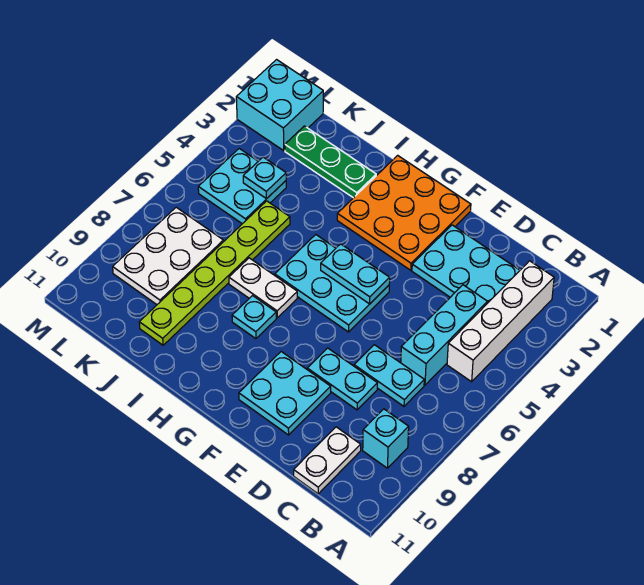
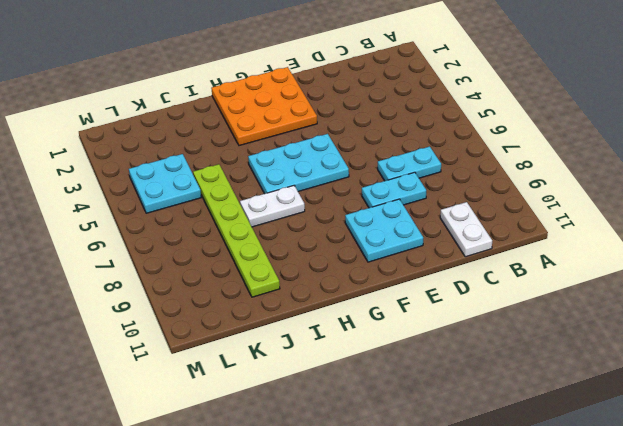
none -> white 1x4 brick [447,261,554,382]
none -> cyan 1x1 brick [363,409,409,468]
none -> cyan 2x3 plate [412,225,520,303]

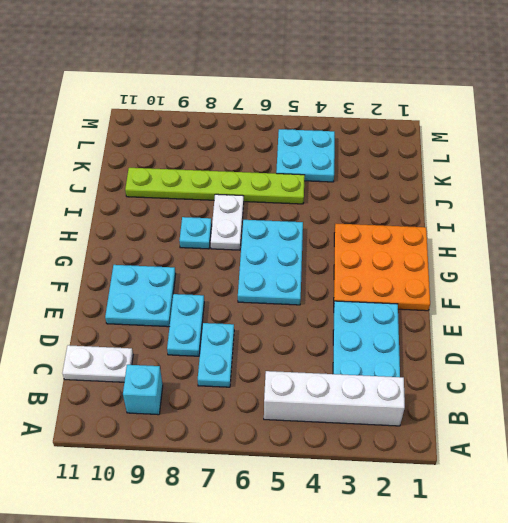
none -> cyan 1x3 brick [401,285,487,385]
none -> green 1x3 plate [285,126,376,198]
none -> white 2x3 plate [113,207,223,305]

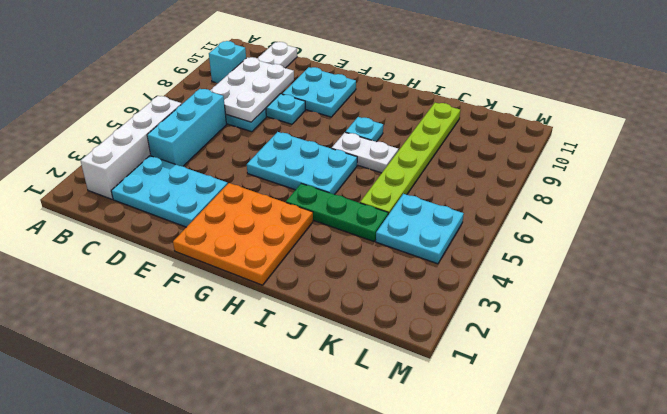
white 2x3 plate [210,57,294,122] -> white 2x3 plate moved to [113,207,223,305]
green 1x3 plate [286,184,388,241] -> green 1x3 plate moved to [285,126,376,198]
none -> cyan 2x2 brick [236,60,323,151]
none -> cyan 1x2 plate [321,244,390,304]
none -> cyan 1x1 plate [243,157,286,199]

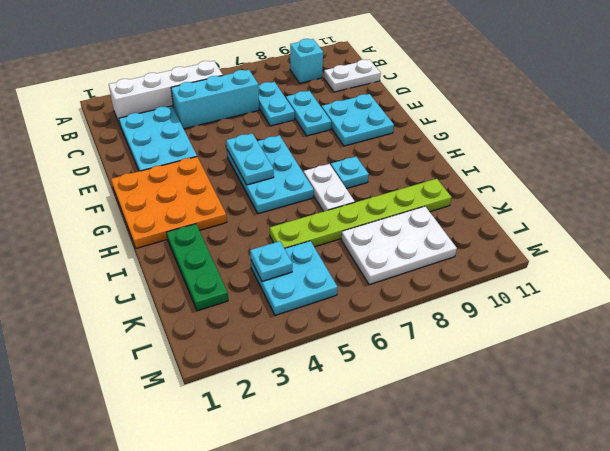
none -> cyan 2x2 brick [236,60,323,151]

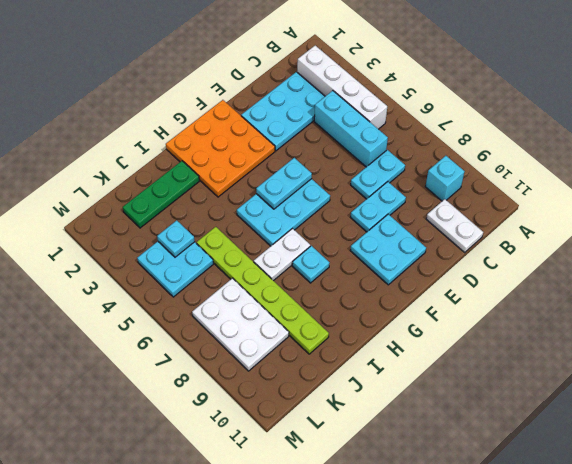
none -> cyan 2x2 brick [236,60,323,151]

